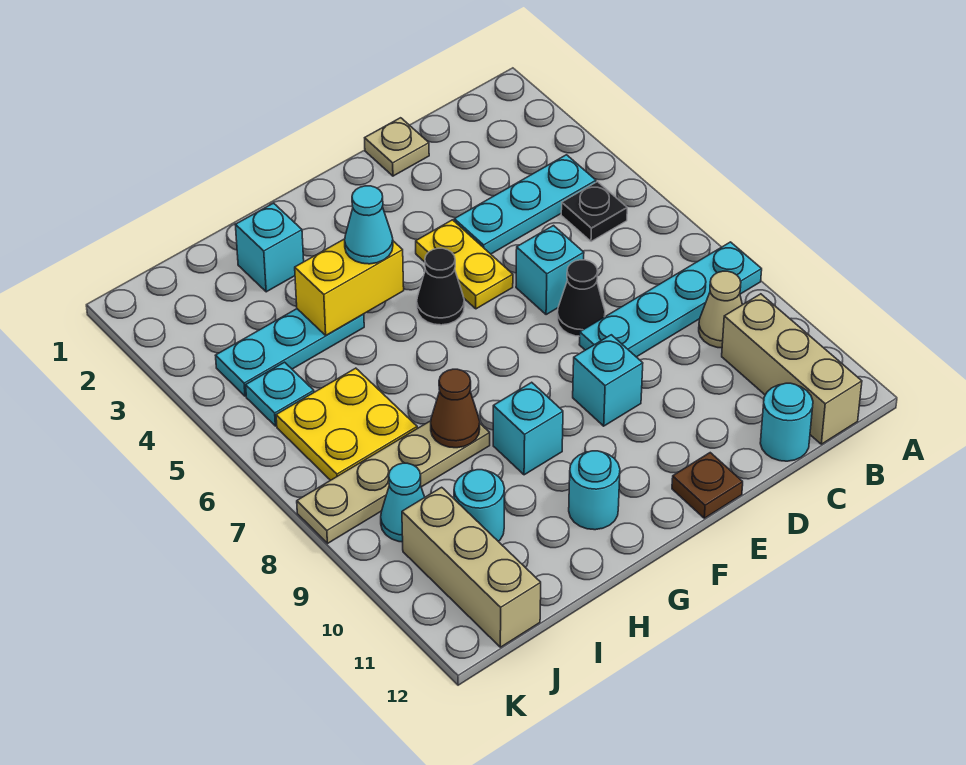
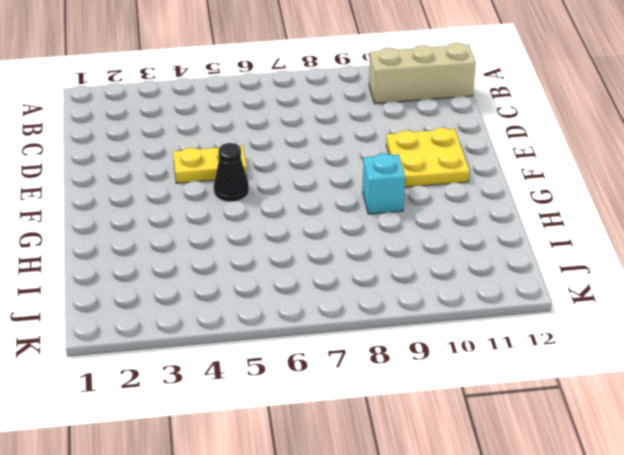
yellow 2x2 plate [386,128,470,187] -> yellow 2x2 plate moved to [276,368,417,480]
none -> cyan 1x4 plate [579,242,762,357]
none -> cyan 1x3 plate [454,155,596,254]
none -> black 1x1 plate [561,182,627,241]

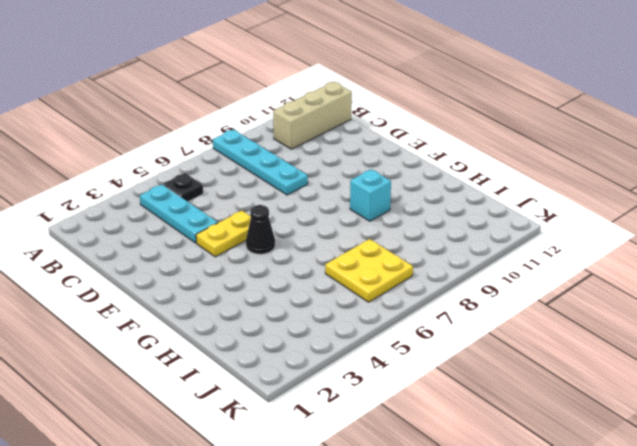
none -> tan 1x1 cone [699,271,742,348]
none -> cyan 1x1 round brick [760,383,813,461]
none -> tan 1x1 plate [365,118,429,176]

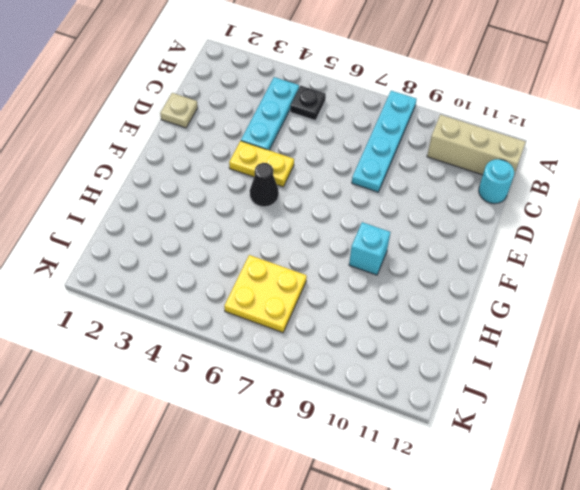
none -> tan 1x1 cone [699,271,742,348]
none -> cyan 1x1 brick [516,226,584,315]
none -> black 1x1 cone [557,260,605,336]

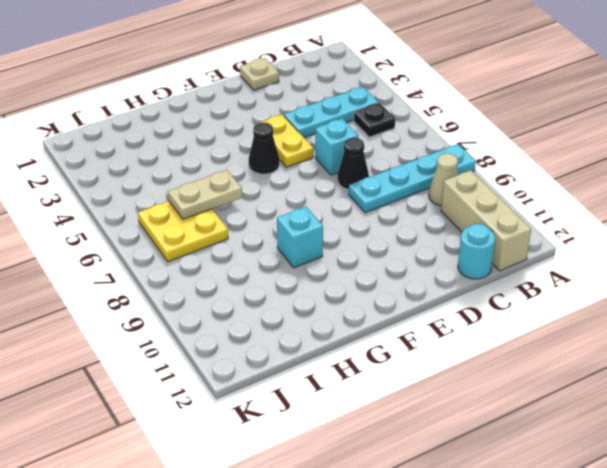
tan 1x2 plate [168,170,242,219] -> none
none -> cyan 1x1 brick [573,335,643,426]
none -> brown 1x1 plate [672,453,743,518]
none -> cyan 1x1 round brick [569,451,620,530]

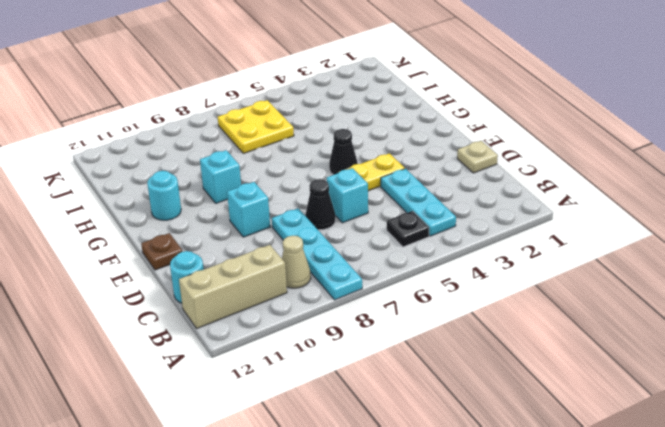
none -> cyan 1x1 brick [236,203,304,292]
none -> cyan 1x3 plate [215,309,364,396]
none -> tan 1x4 plate [297,421,490,544]

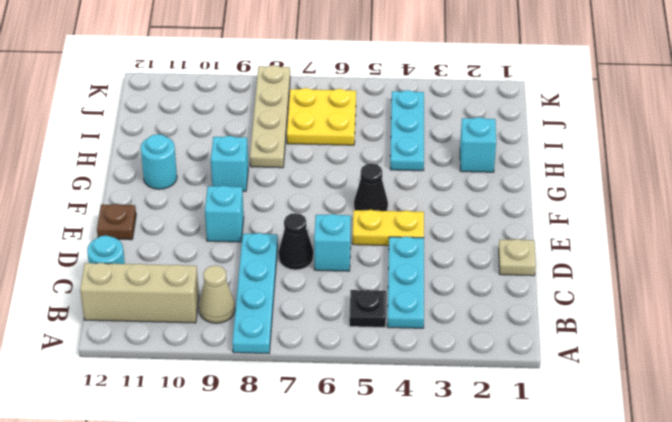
none -> cyan 1x1 round brick [454,470,505,541]
none -> cyan 1x1 plate [246,362,314,426]
none -> cyan 1x1 cone [381,463,425,542]

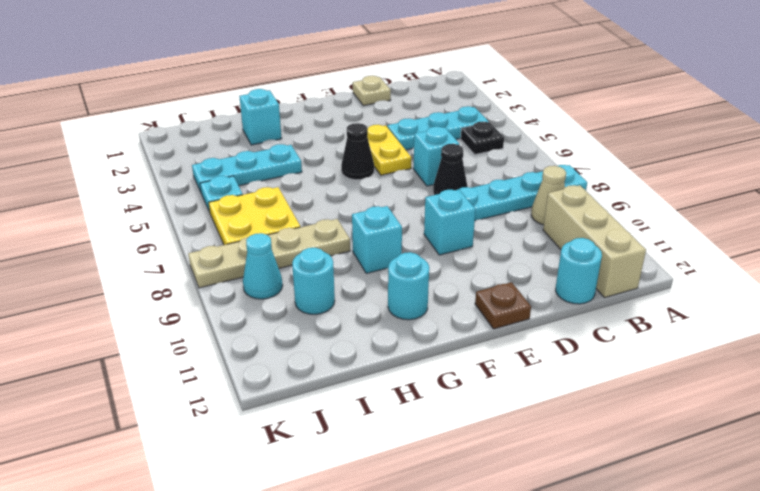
none -> tan 1x3 brick [402,487,541,647]
none -> yellow 1x2 brick [295,239,404,335]
none -> brown 1x1 cone [431,369,480,448]

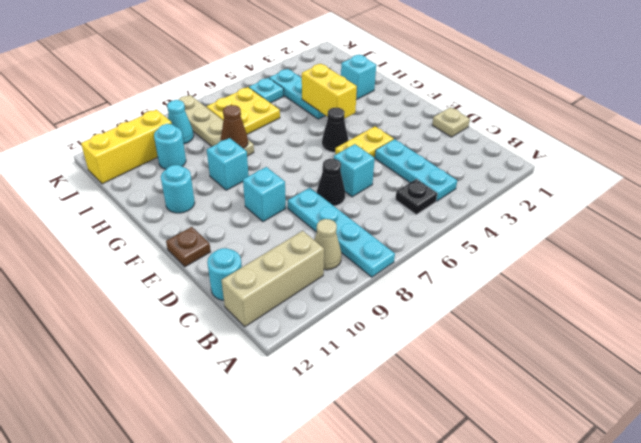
yellow 1x3 brick [81,110,172,184] -> tan 1x3 brick [402,487,541,647]
none -> cyan 1x1 cone [345,186,393,264]

